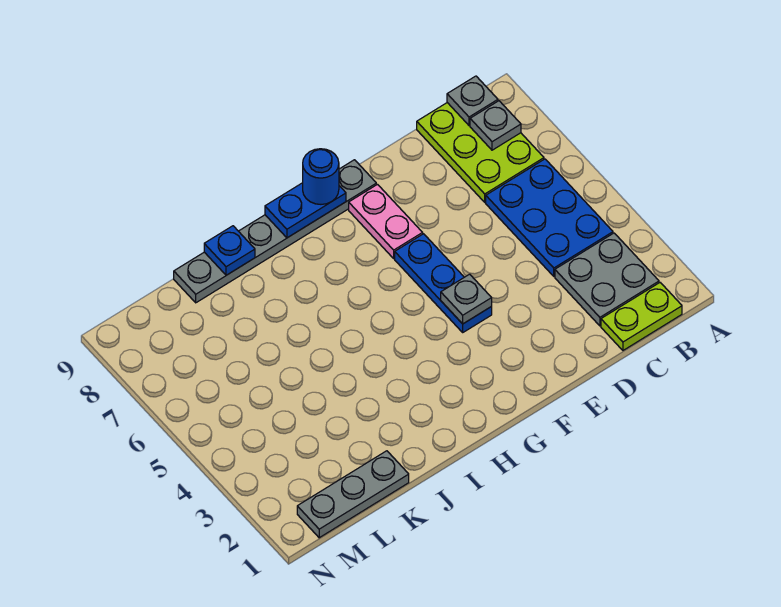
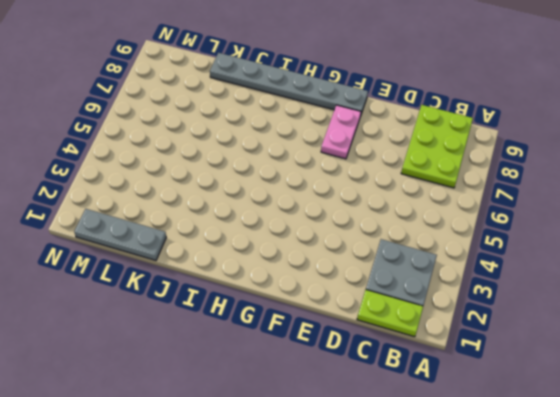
none -> blue 2x3 plate [486,159,613,276]
none -> blue 1x3 plate [395,234,492,332]
none -> grey 1x1 plate [470,101,521,150]

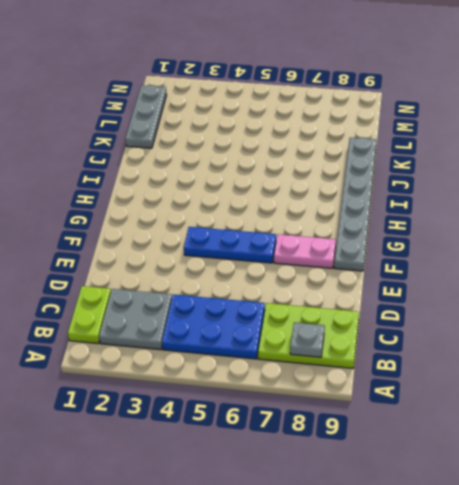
none -> grey 1x1 plate [447,76,498,126]
none -> grey 1x1 plate [441,274,492,324]
none -> blue 1x2 plate [265,183,346,238]

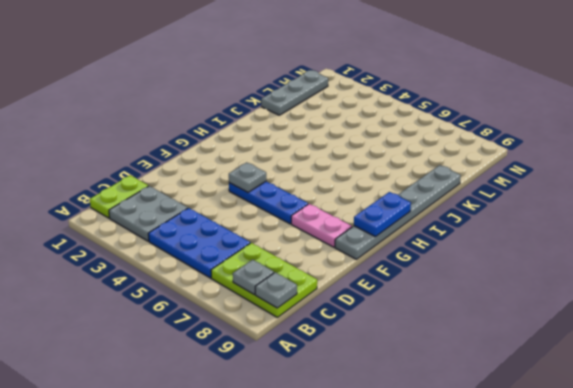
none -> blue 1x1 plate [204,226,255,275]
none -> blue 1x1 round brick [303,149,339,204]

